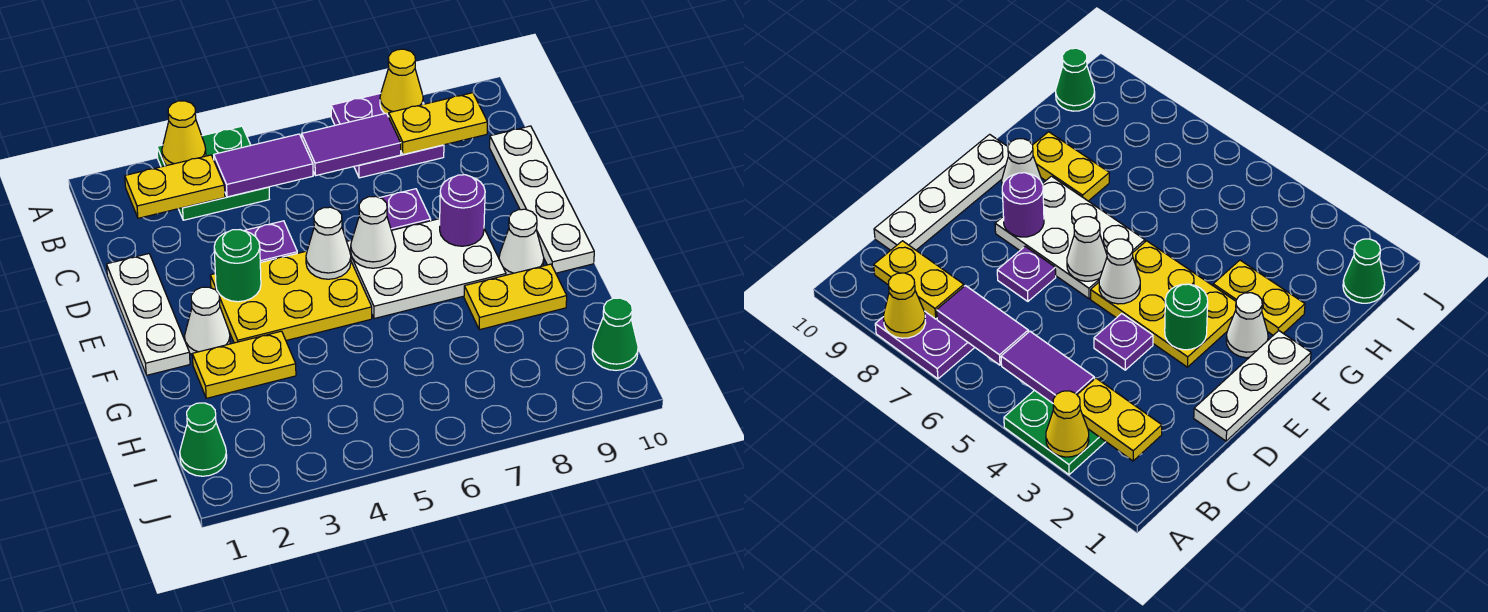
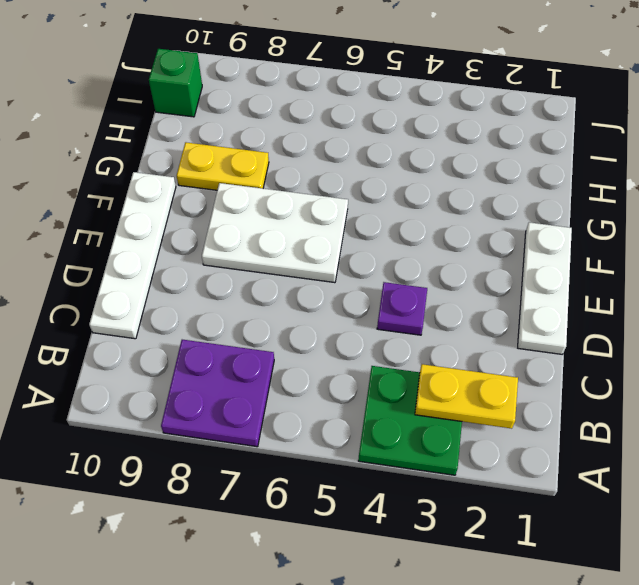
green 1x1 brick [149,49,202,117] -> green 1x1 cone [592,298,638,370]
none -> purple 1x1 plate [380,189,431,230]
none -> yellow 2x3 plate [210,251,372,343]
none -> white 1x1 cone [184,287,230,355]

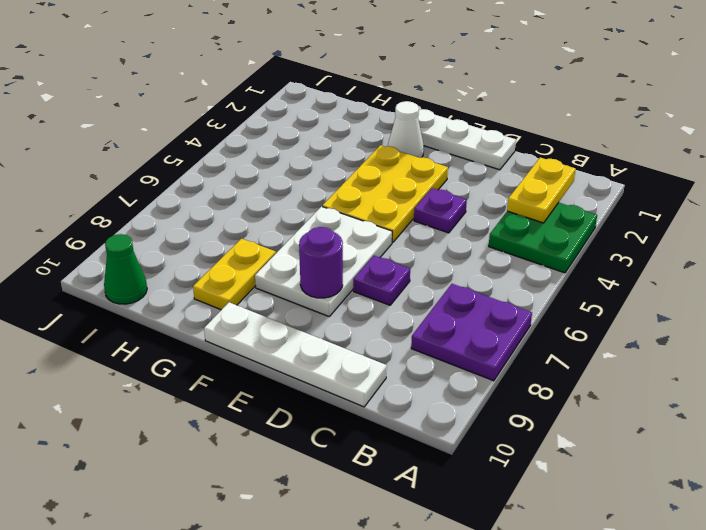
none -> white 1x1 cone [499,209,544,275]
none -> yellow 1x2 plate [192,331,296,398]
none -> green 1x1 cone [180,403,227,476]

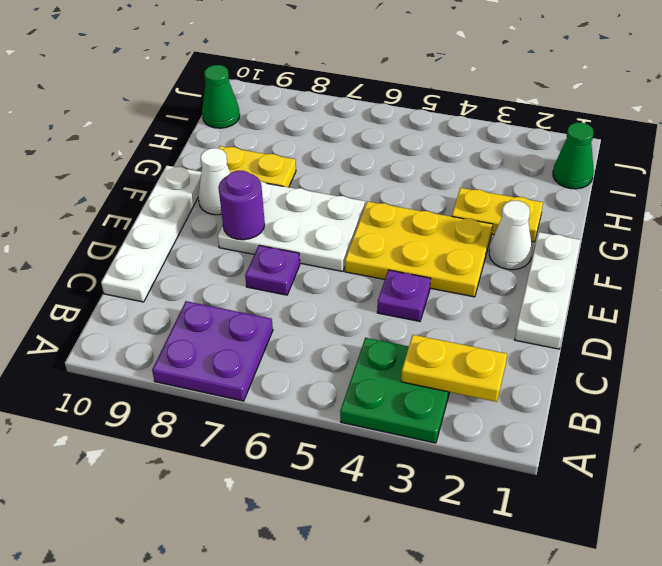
none -> yellow 1x1 cone [162,101,206,166]
none -> yellow 1x1 cone [380,49,423,116]
none -> purple 1x2 tile [214,134,313,197]

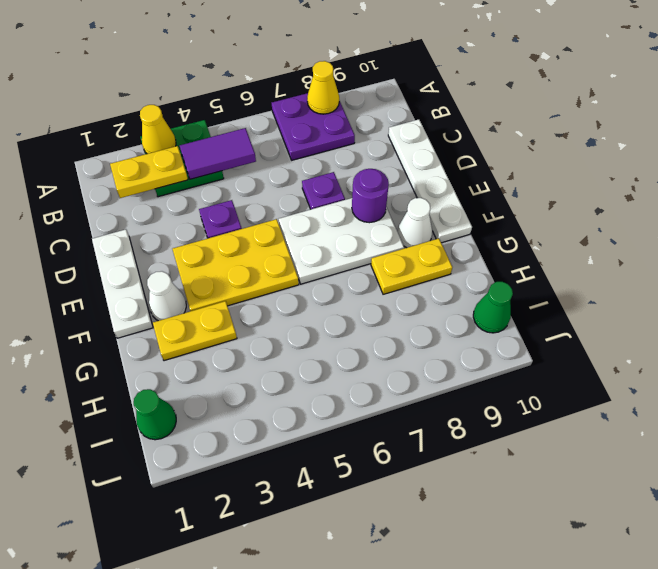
none -> purple 1x2 tile [302,113,401,176]
none -> yellow 1x2 plate [389,93,488,155]
none -> green 1x1 round brick [214,230,261,302]

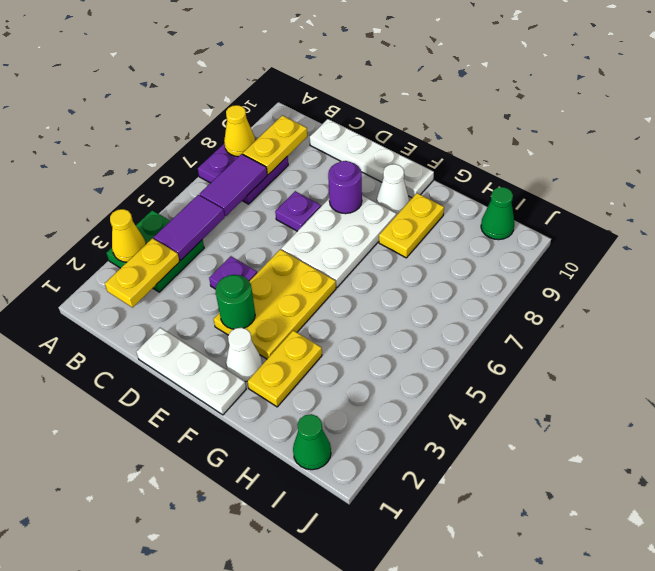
none -> white 1x1 cone [306,207,351,279]
none -> white 1x1 cone [351,196,396,268]

